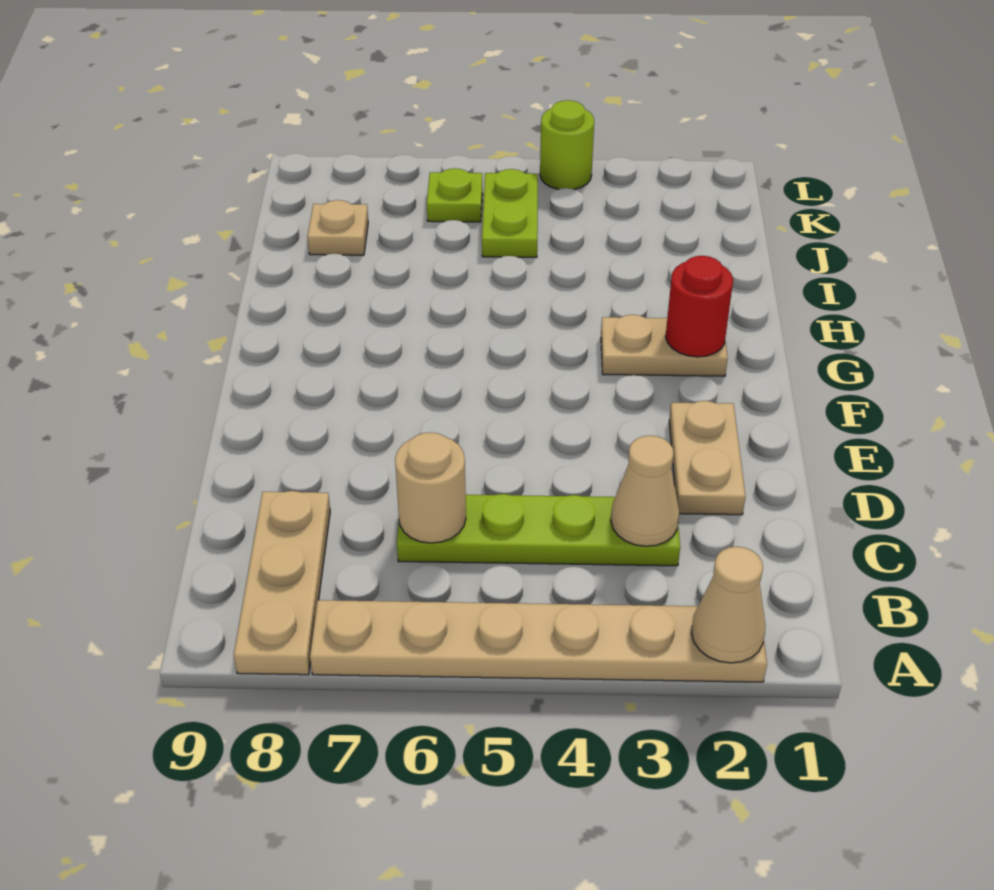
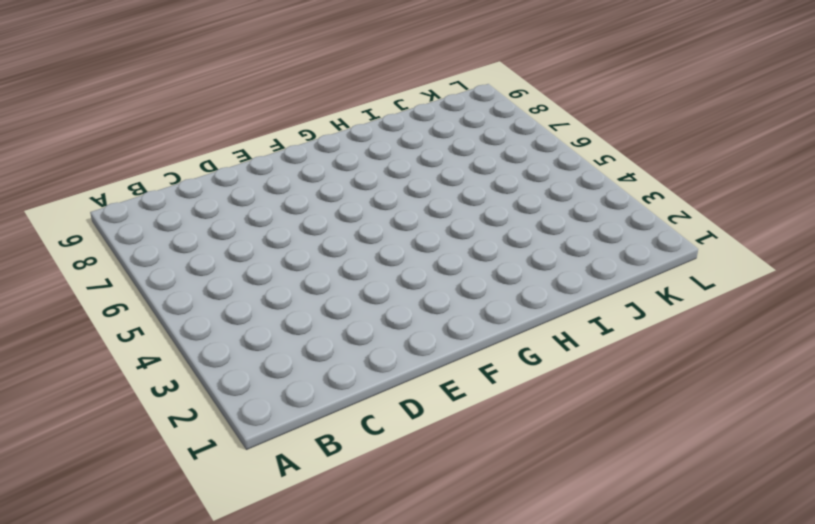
none -> tan 1x6 plate [310,600,767,682]
none -> tan 1x3 plate [234,491,330,675]
none -> lime 1x4 plate [397,494,680,566]

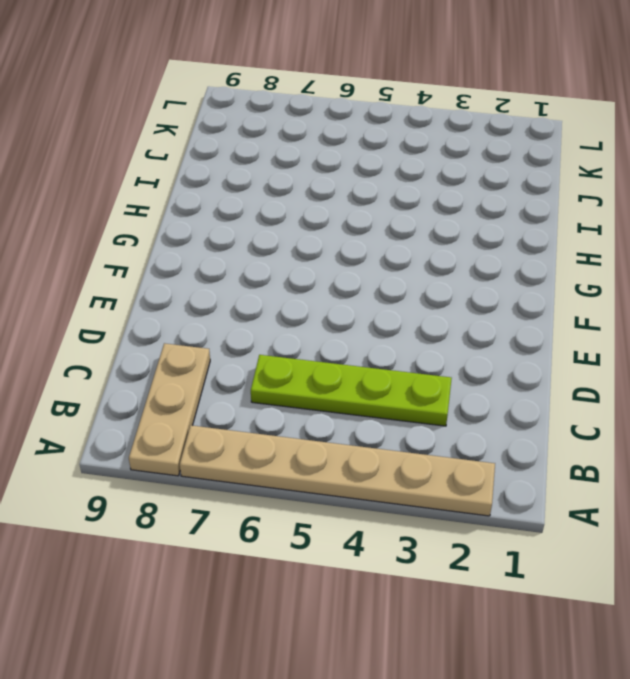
none -> tan 1x2 plate [669,401,746,515]
none -> tan 1x2 plate [601,315,728,376]
none -> lime 1x2 plate [482,169,538,257]

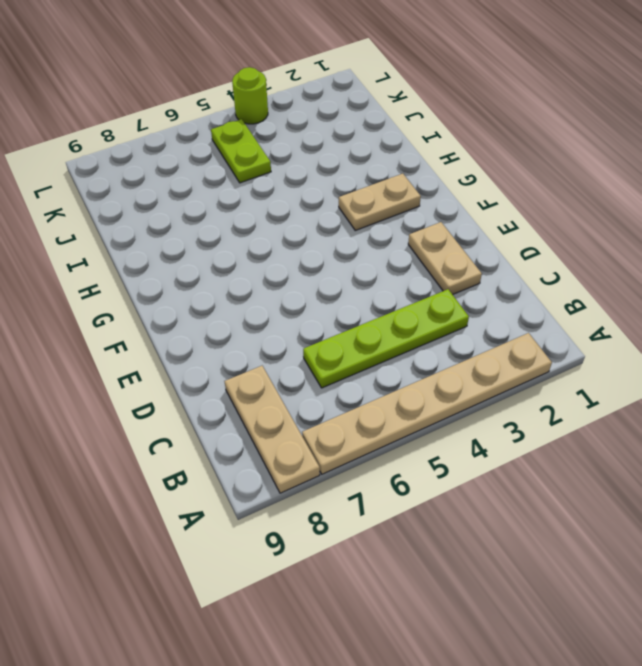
none -> tan 1x1 plate [307,200,368,255]
none -> lime 1x1 plate [427,168,482,222]
none -> tan 1x1 cone [691,547,765,663]

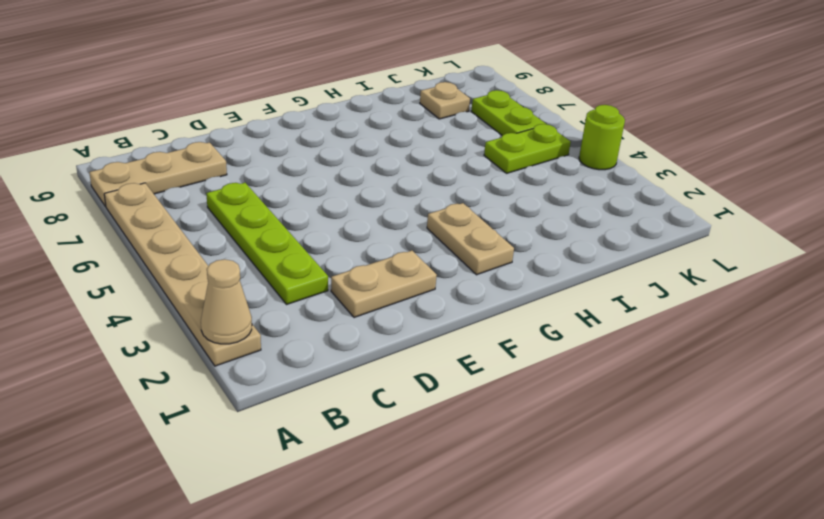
lime 1x2 plate [471,90,546,135] -> lime 1x1 plate [427,168,482,222]
none -> tan 1x1 cone [611,436,679,546]
none -> tan 1x1 round brick [395,432,466,543]
none -> red 1x1 round brick [666,256,733,357]

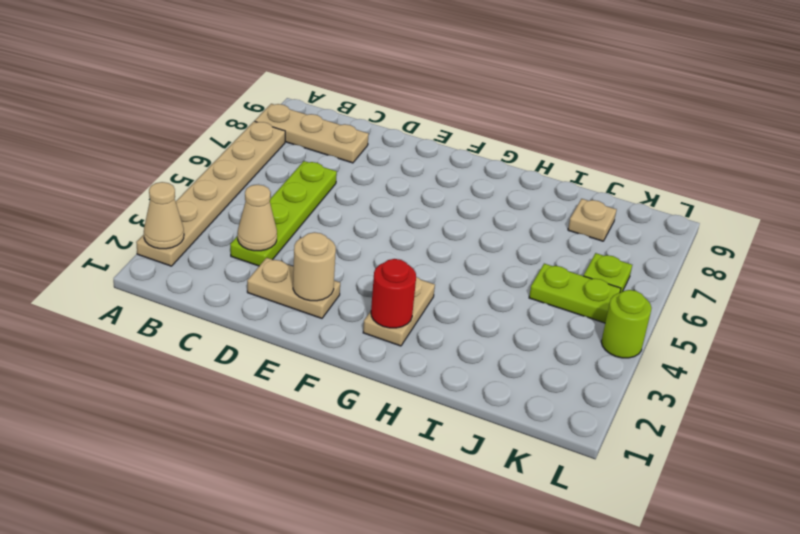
tan 1x1 round brick [293,232,336,301] -> tan 1x1 round brick moved to [395,432,466,543]

